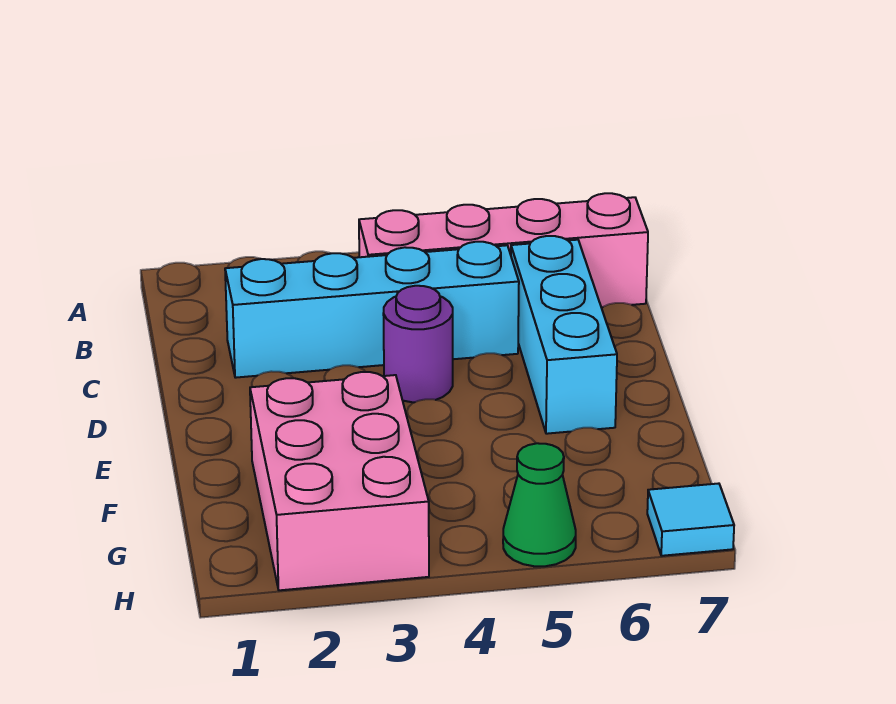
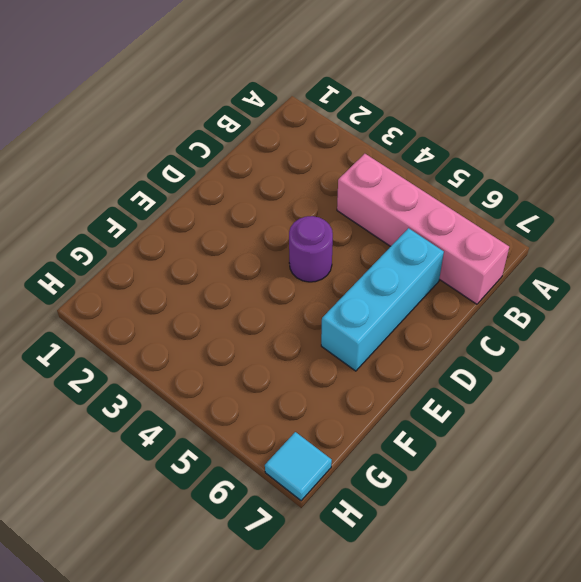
none -> cyan 1x4 brick [225,242,519,378]
none -> pink 2x3 brick [250,372,429,590]

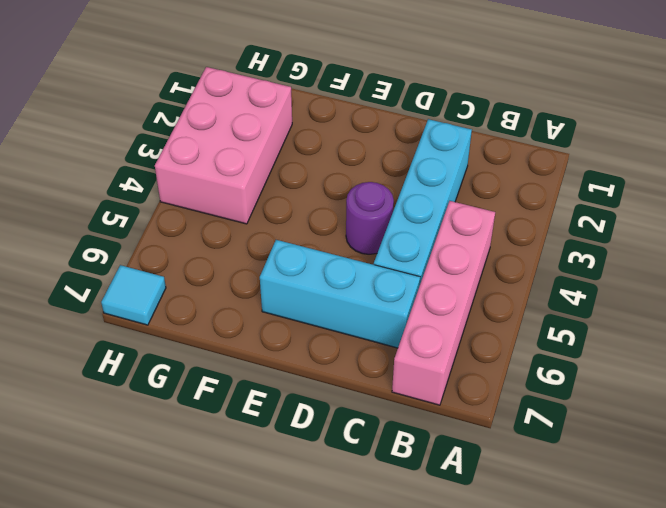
pink 2x3 brick [155,67,292,224] -> pink 2x3 brick turned to [250,372,429,590]
none -> green 1x1 cone [503,443,576,566]

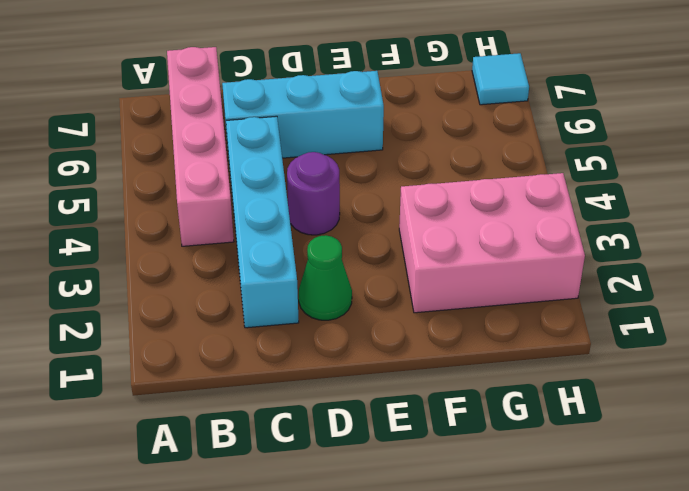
green 1x1 cone [299,235,352,320] -> green 1x1 cone moved to [503,443,576,566]

